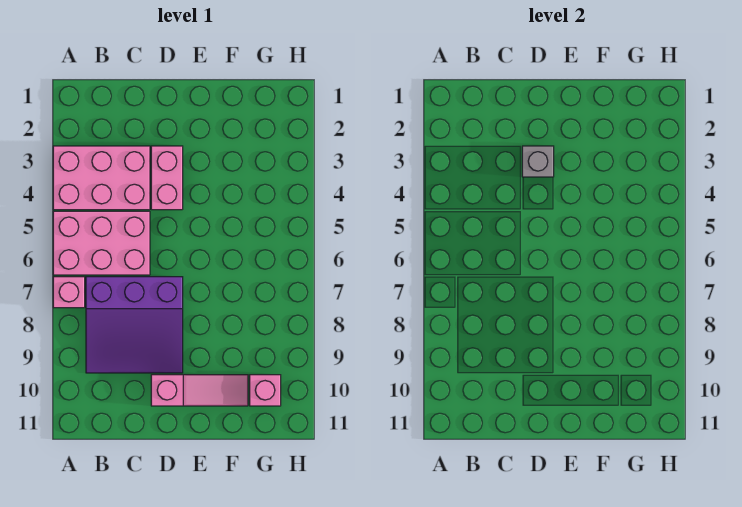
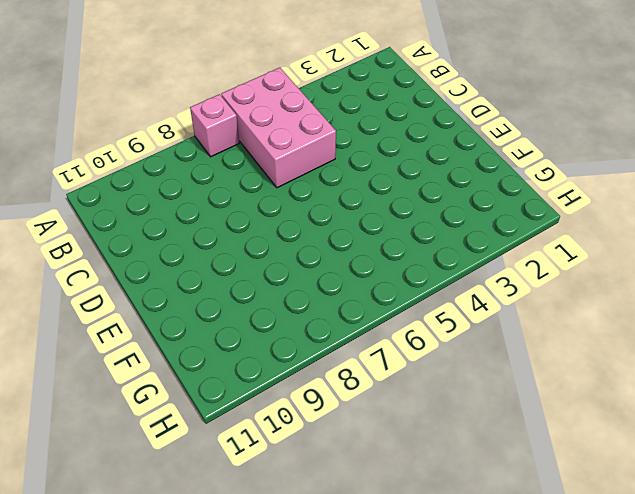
none -> pink 2x3 brick [53,146,150,210]
none -> purple 3x3 slope [86,277,183,373]

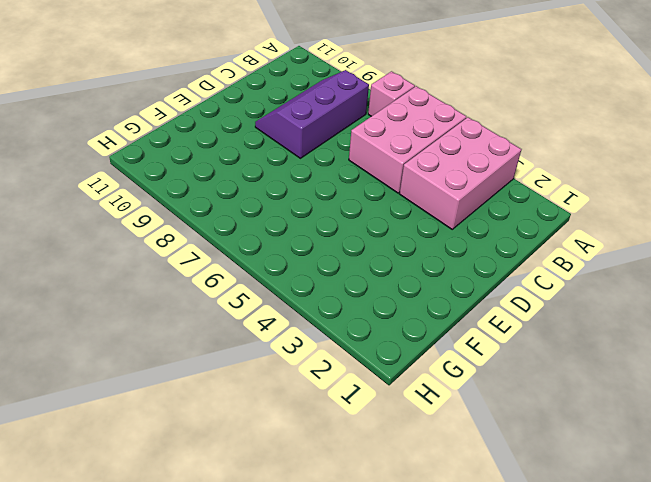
purple 2x3 slope [255,70,369,158] -> purple 3x3 slope [86,277,183,373]
none -> pink 1x2 brick [151,146,183,210]
none -> pink 1x3 slope [151,375,248,406]

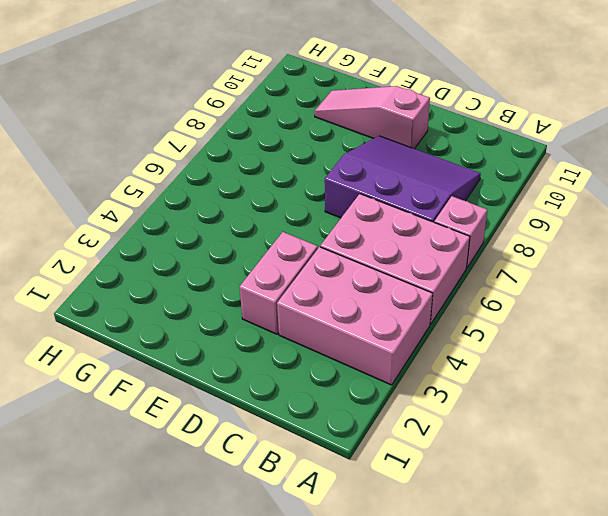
none -> pink 1x1 brick [250,375,281,406]
none -> grey 1x1 brick [522,146,554,177]

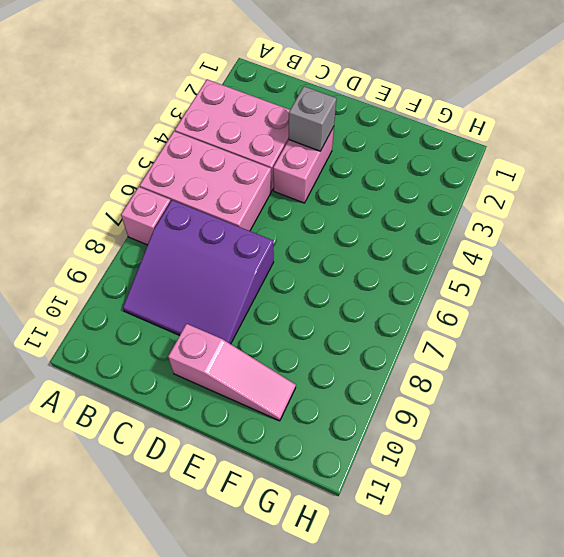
none -> pink 1x1 brick [250,375,281,406]

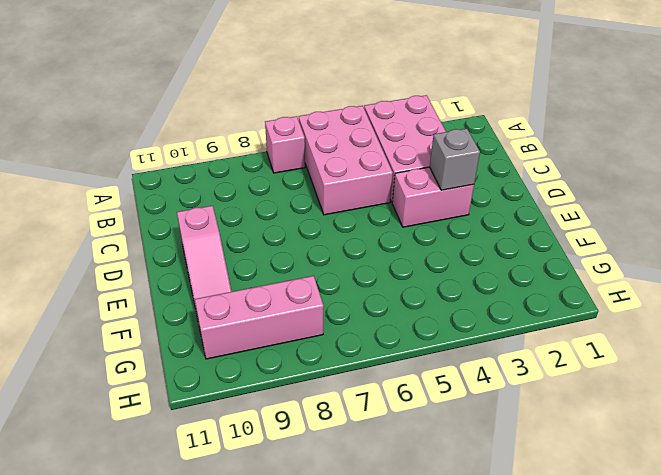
pink 1x3 brick [195,276,324,359] -> pink 1x1 brick [250,375,281,406]
none -> purple 3x3 slope [86,277,183,373]

